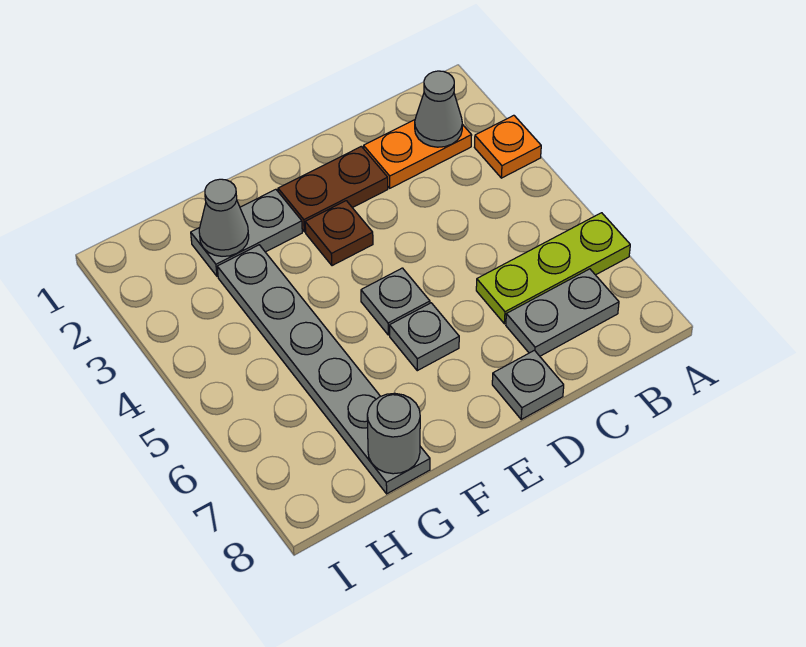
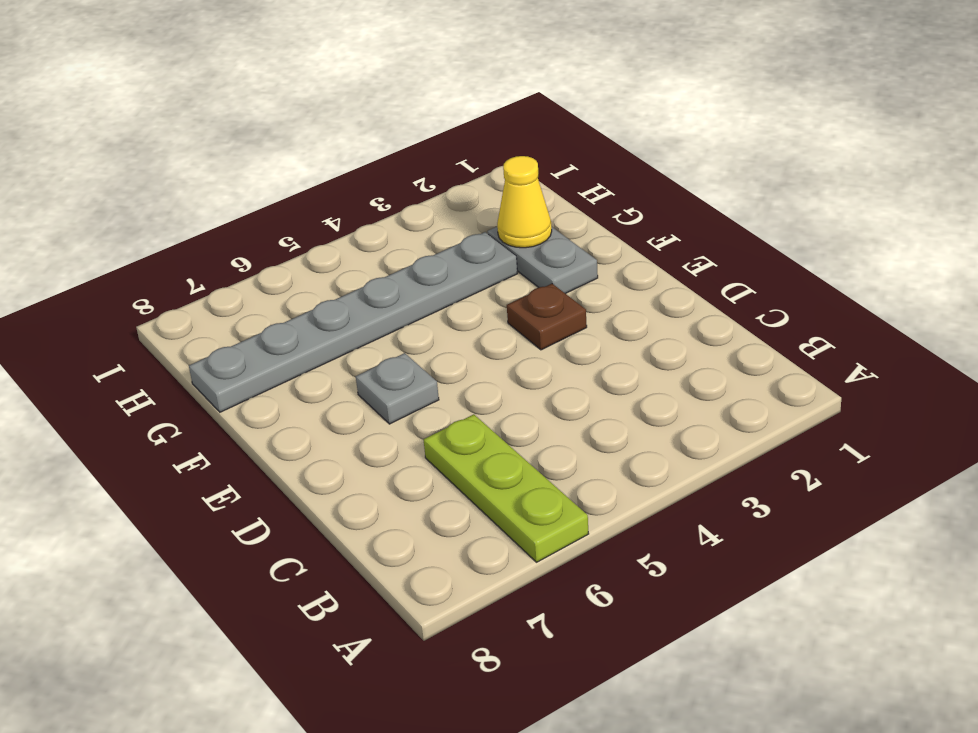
yellow 1x1 cone [497,156,552,248] -> grey 1x1 cone [199,179,249,256]
none -> orange 1x1 plate [474,115,541,178]
none -> orange 1x2 plate [364,120,472,188]
none -> grey 1x2 plate [506,269,619,356]

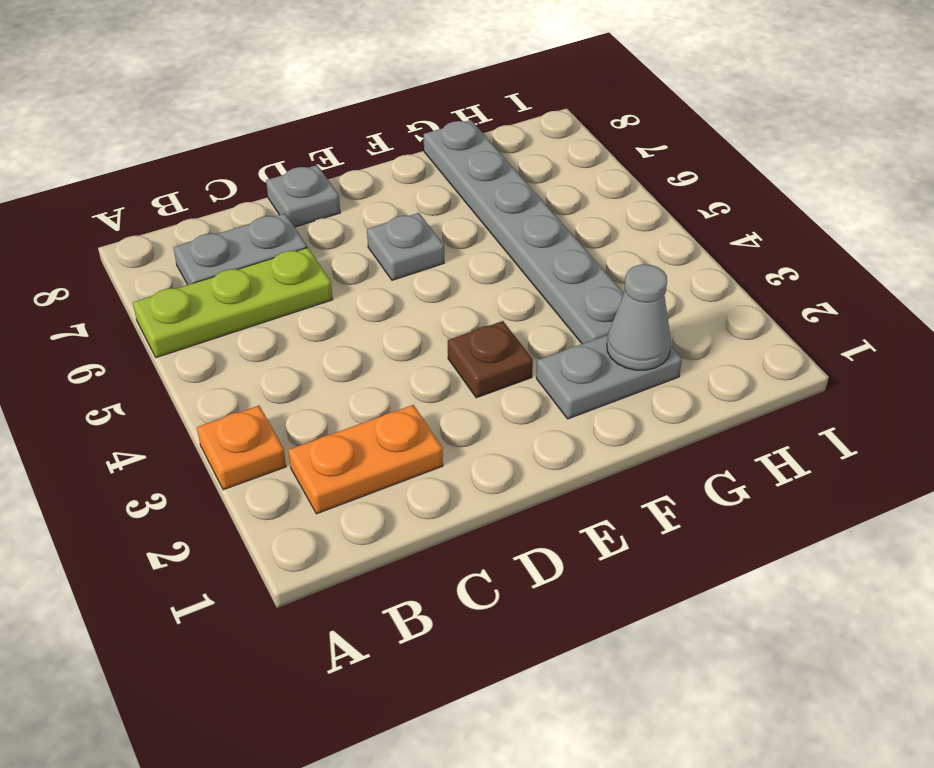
none -> brown 1x2 plate [278,146,388,232]
none -> grey 1x1 plate [361,268,430,335]
none -> grey 1x1 cone [415,71,462,147]

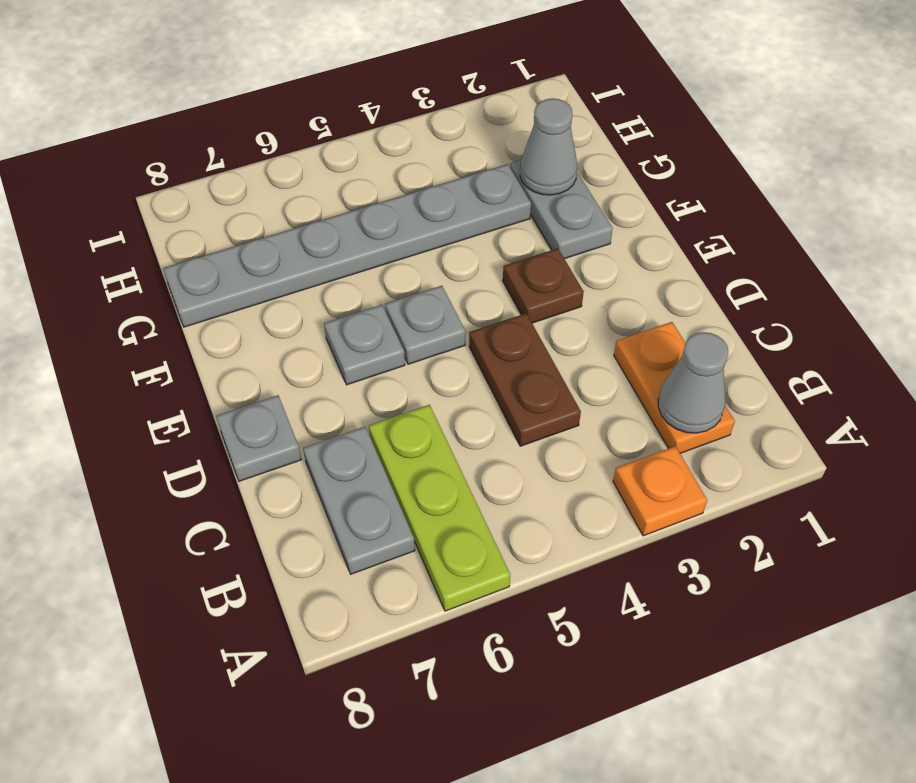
brown 1x2 plate [469,313,581,446] -> brown 1x2 plate moved to [278,146,388,232]
none -> grey 1x1 round brick [367,393,420,474]

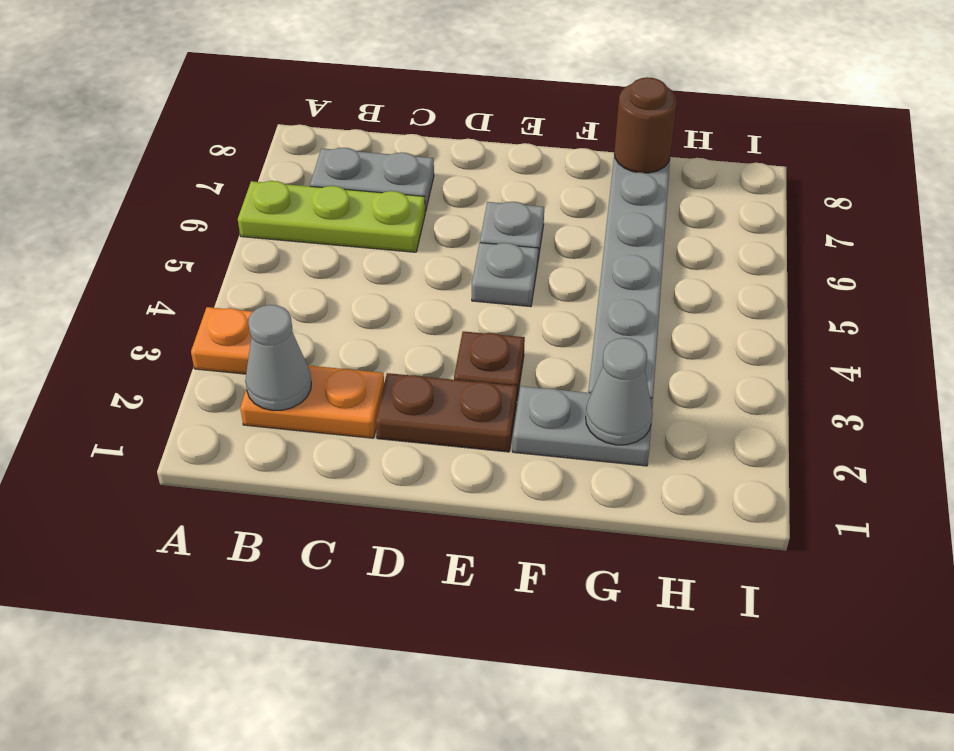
brown 1x1 round brick [614,77,677,173] -> grey 1x1 round brick [367,393,420,474]
none -> grey 1x1 plate [492,350,564,419]

